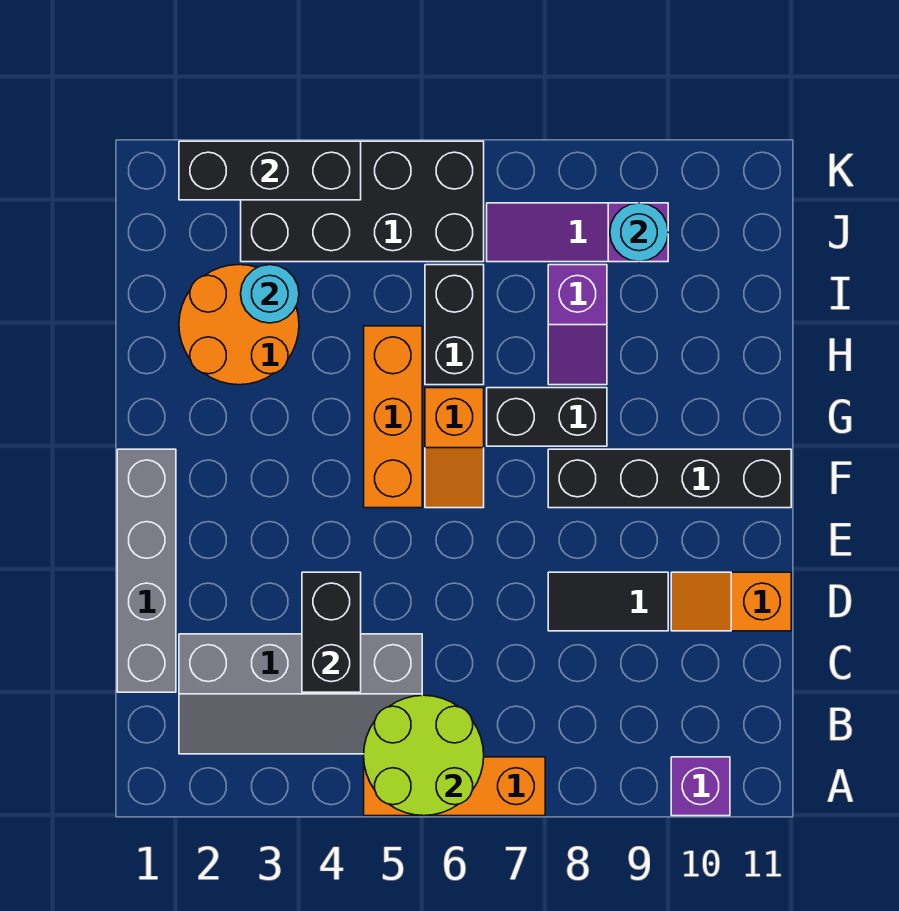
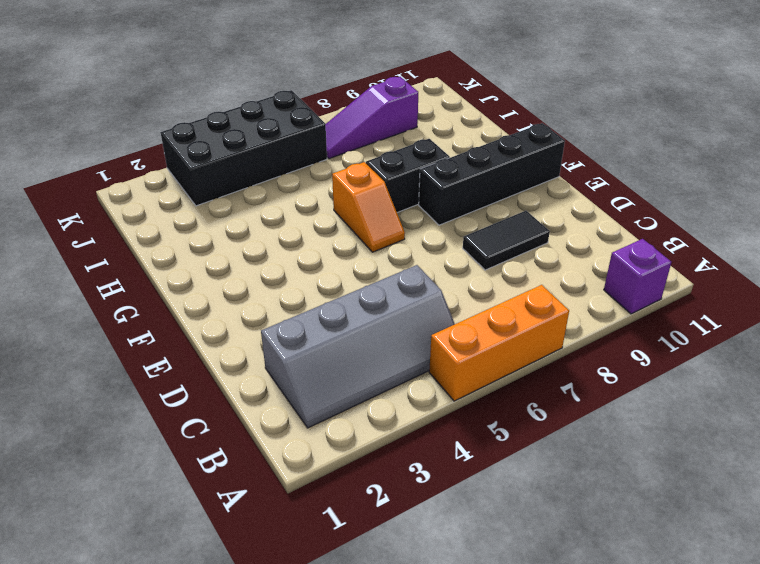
none -> grey 1x4 brick [117,449,176,692]
none -> orange 1x2 slope [671,572,791,631]
none -> orange 1x3 brick [364,326,422,508]

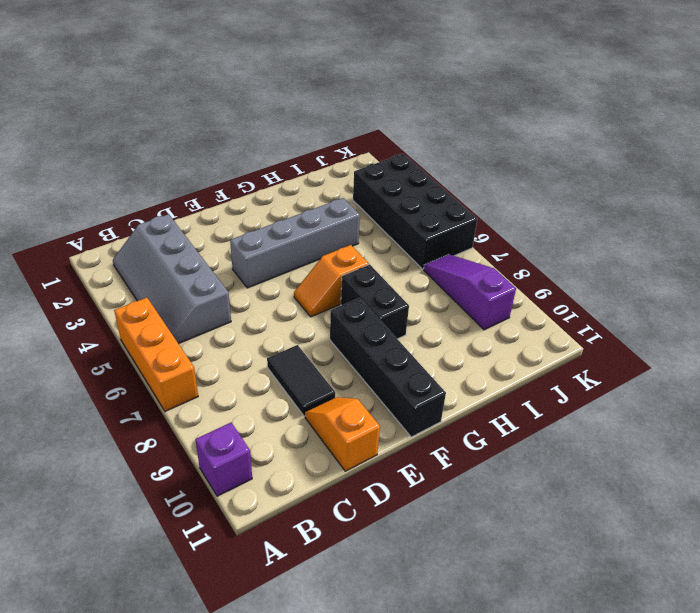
grey 1x4 brick [230,198,360,288] -> grey 1x4 brick moved to [117,449,176,692]
none -> orange 1x3 brick [364,326,422,508]
none -> orange 2x2 round brick [179,265,299,385]
none -> black 1x2 brick [425,265,484,385]

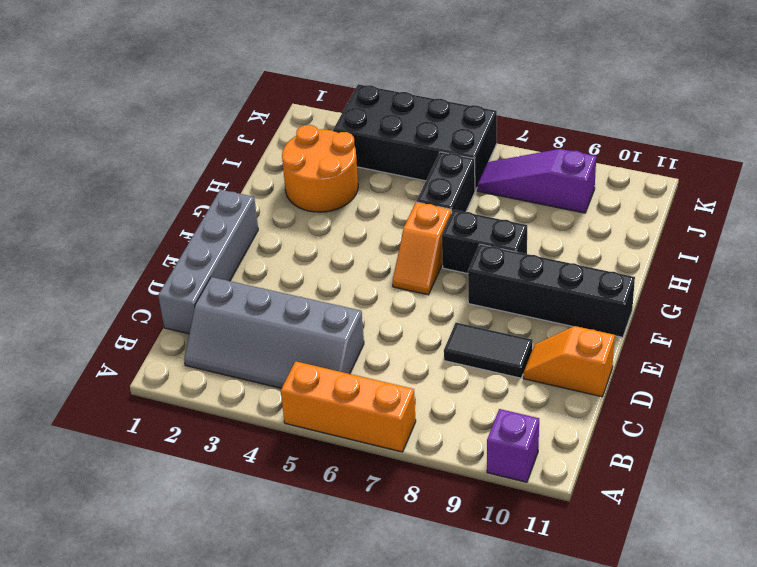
none -> orange 1x3 brick [364,326,422,508]
none -> purple 1x2 slope [548,265,607,385]
none -> lime 2x2 round brick [364,695,484,816]

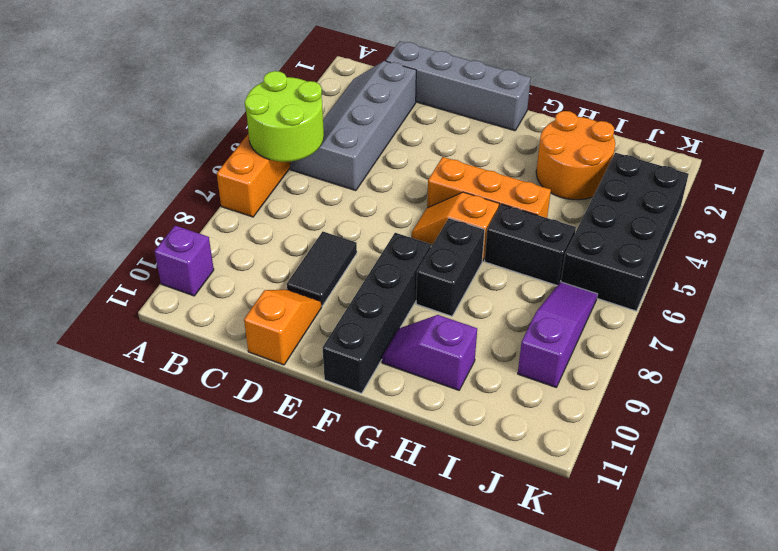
purple 1x2 slope [382,315,477,390] -> purple 1x2 slope moved to [548,265,607,385]
none -> black 1x2 brick [302,572,361,692]
none -> cyan 1x1 round brick [241,265,299,323]
none -> cyan 1x1 round brick [610,203,668,262]

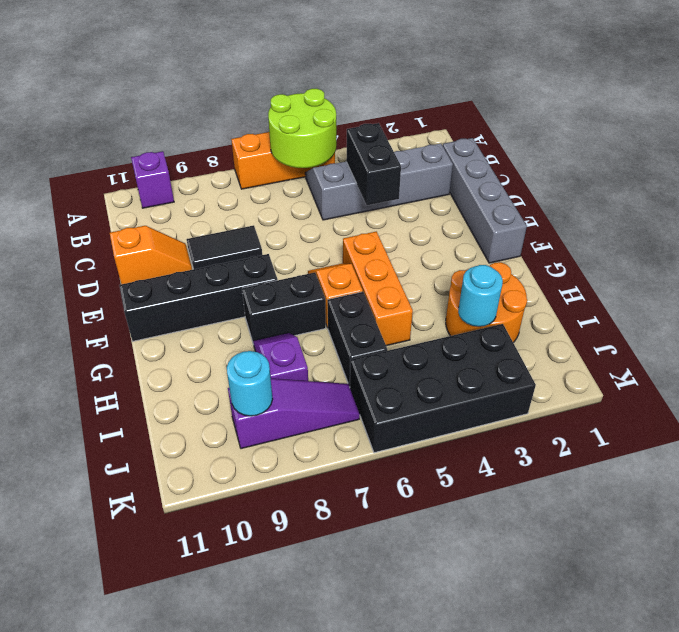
none -> black 1x3 brick [179,141,361,200]

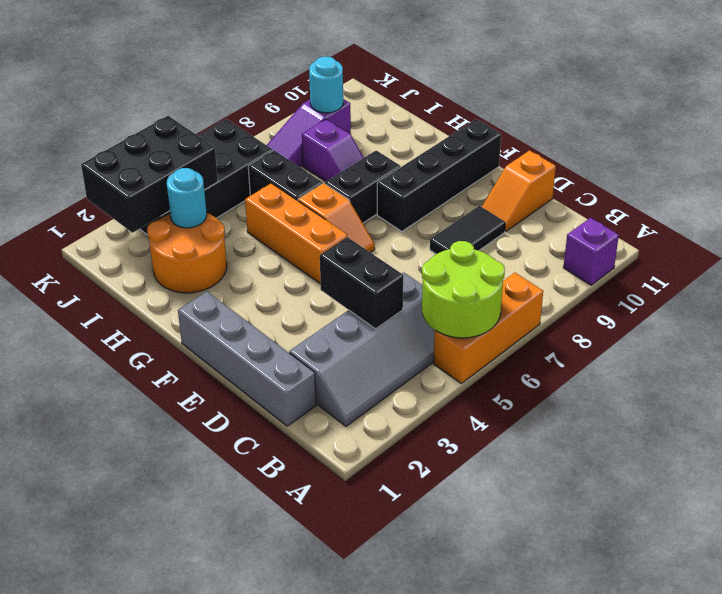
black 2x3 brick [81,116,218,233] -> black 1x3 brick [179,141,361,200]

